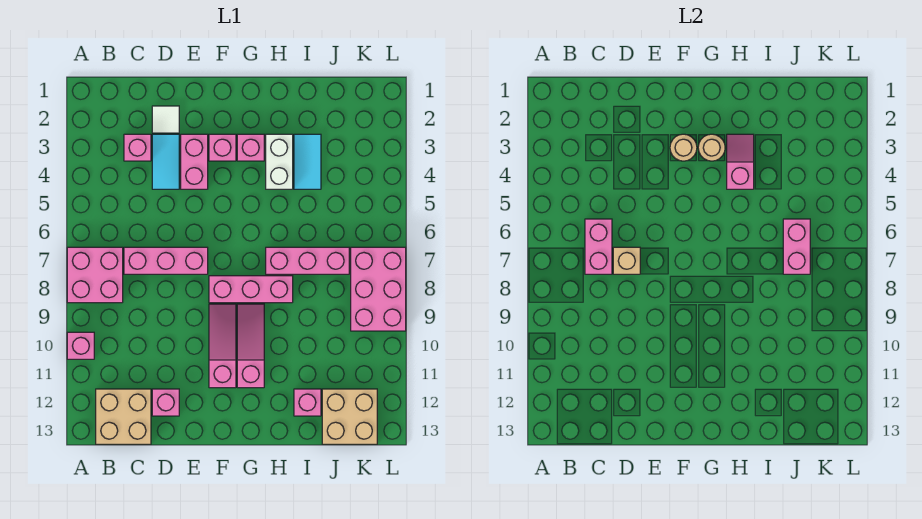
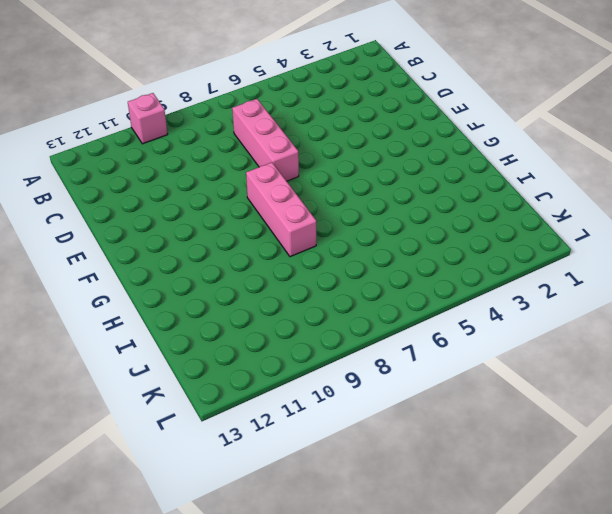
none -> pink 2x2 brick [67,247,123,303]
none -> tan 2x2 brick [96,389,151,444]
none -> pink 1x1 brick [124,134,151,161]

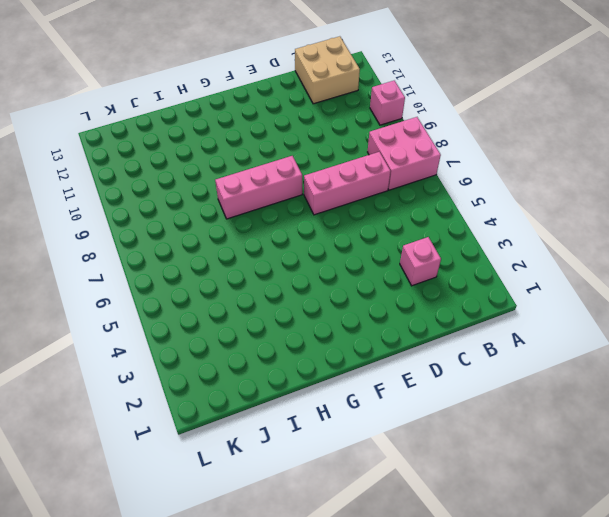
none -> white 1x1 tile [152,106,179,133]
none -> cyan 1x2 tile [152,134,179,189]
none -> pink 1x1 brick [152,389,179,416]

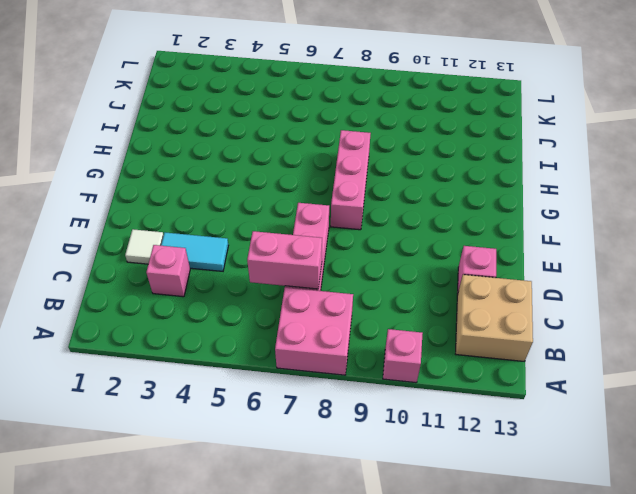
none -> pink 1x2 brick [181,134,208,189]
none -> pink 1x1 brick [209,134,236,161]
none -> pink 1x3 slope [209,304,236,388]

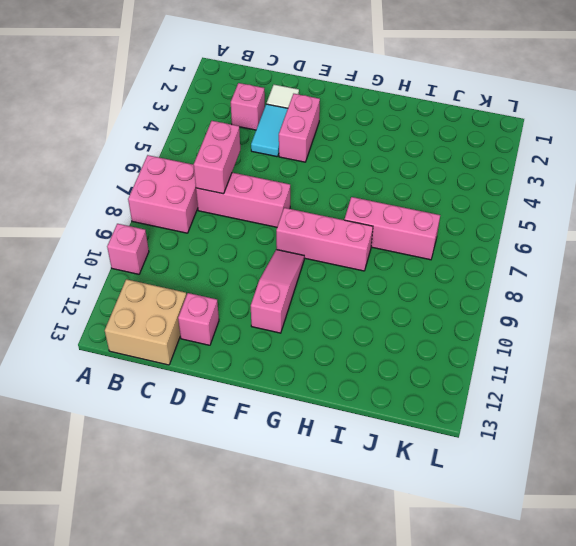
none -> pink 1x1 brick [209,134,236,161]
none -> pink 1x1 brick [237,134,264,161]
none -> pink 1x3 slope [237,304,264,388]

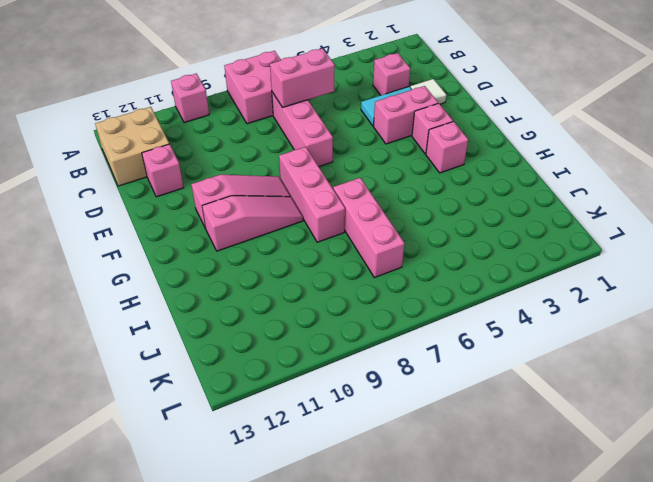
none -> white 1x2 brick [266,134,293,189]
none -> cyan 1x2 tile [294,134,321,189]
none -> pink 1x1 brick [294,389,321,416]

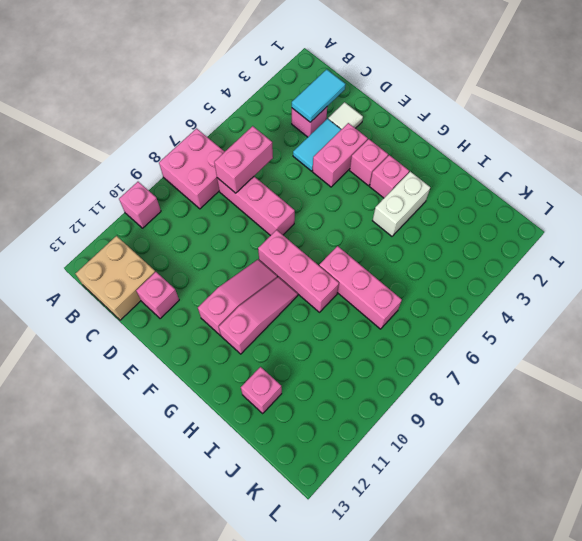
cyan 1x2 tile [292,69,345,122] -> cyan 1x2 tile moved to [294,134,321,189]
none -> tan 2x2 brick [322,389,377,444]
none -> pink 2x3 brick [351,247,406,331]
none -> tan 1x1 brick [613,247,640,274]

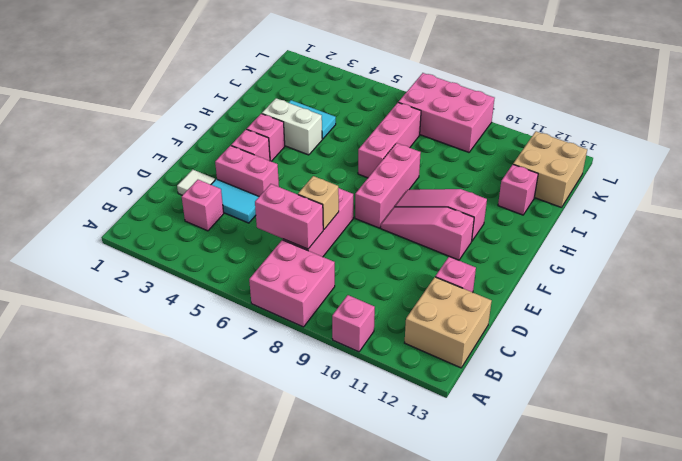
none -> tan 1x1 round brick [670,134,697,161]
none -> tan 1x1 round brick [698,134,725,161]
none -> pink 1x2 slope [727,134,754,189]

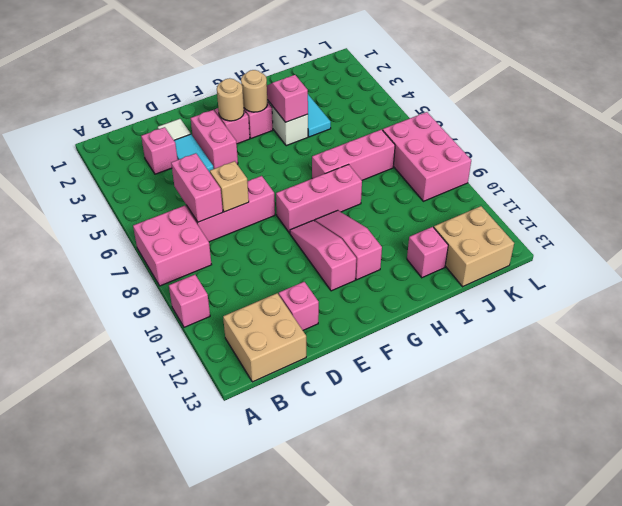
none -> pink 1x2 brick [783,219,810,274]

